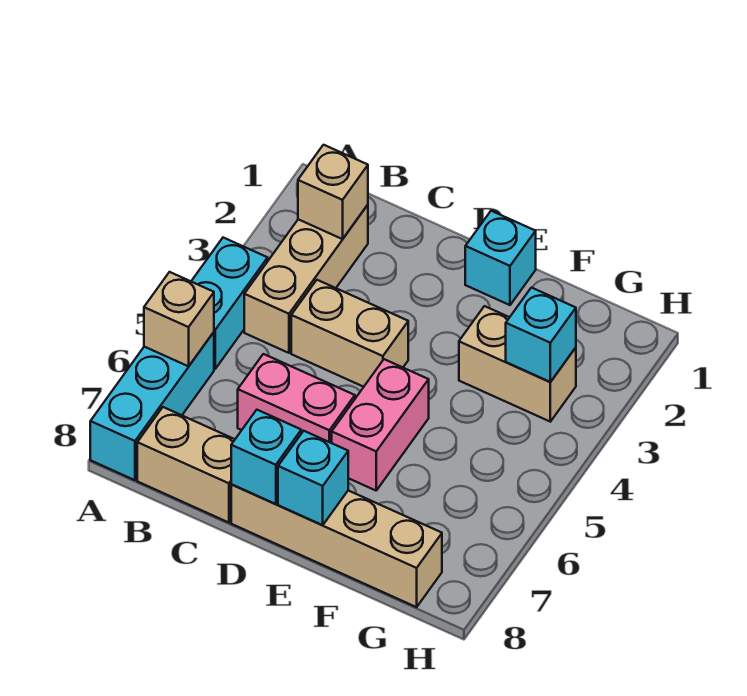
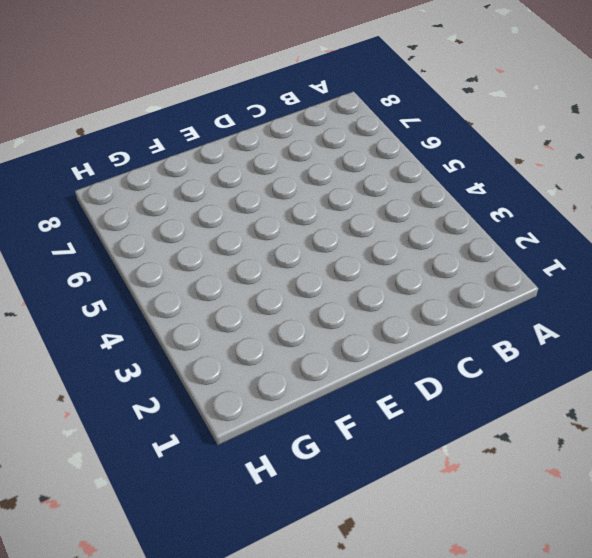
none -> cyan 1x2 brick [191,238,268,369]
none -> cyan 1x3 brick [90,332,214,480]
none -> tan 1x3 brick [244,205,368,353]

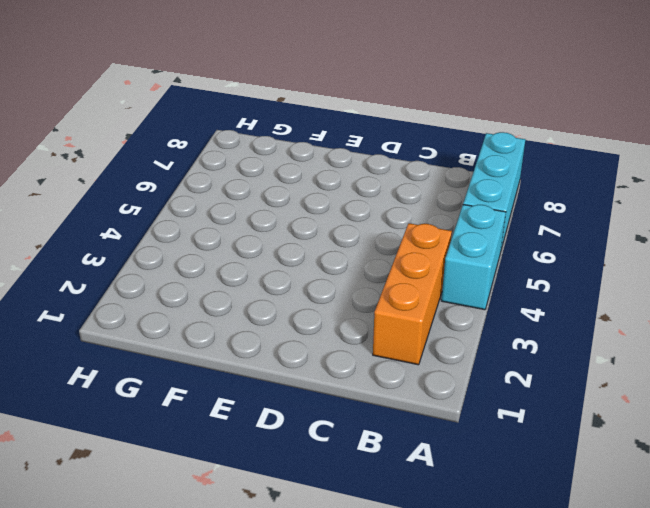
orange 1x3 brick [373,223,452,365] -> tan 1x3 brick [244,205,368,353]
none -> tan 1x2 brick [137,407,235,523]
none -> tan 1x2 brick [291,280,408,387]
none -> pink 1x2 brick [238,354,355,443]

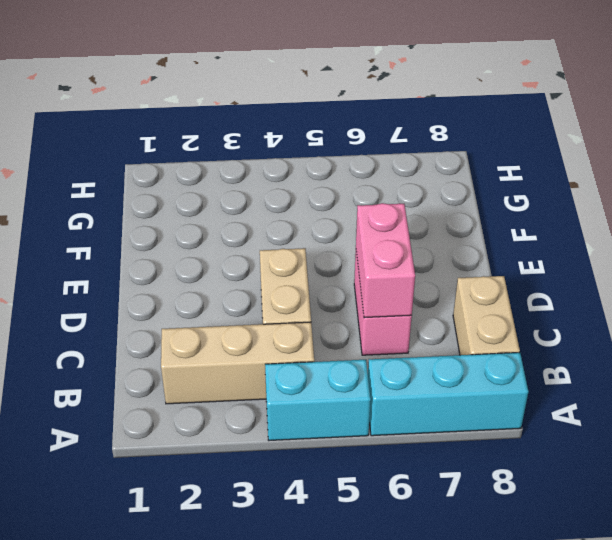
pink 1x2 brick [356,203,415,318] -> pink 1x2 brick turned to [332,359,429,490]
none -> tan 1x4 brick [231,485,442,607]
none -> cyan 1x1 brick [465,211,536,305]
none -> tan 1x2 brick [459,306,576,422]

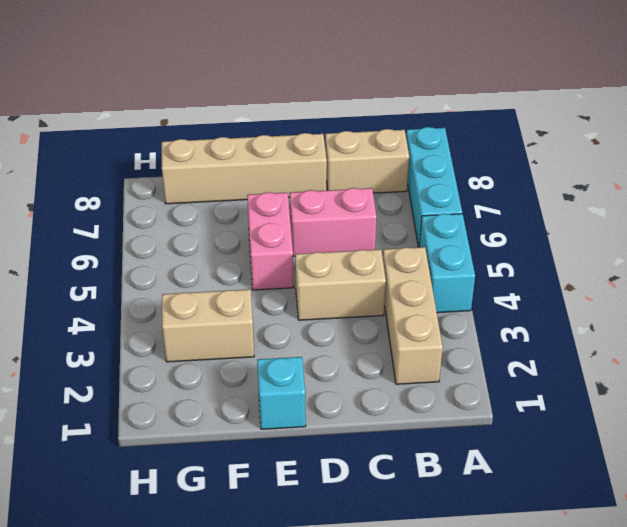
none -> tan 1x1 brick [144,272,214,366]
none -> tan 1x1 brick [298,145,368,239]
none -> cyan 1x1 brick [231,410,301,504]

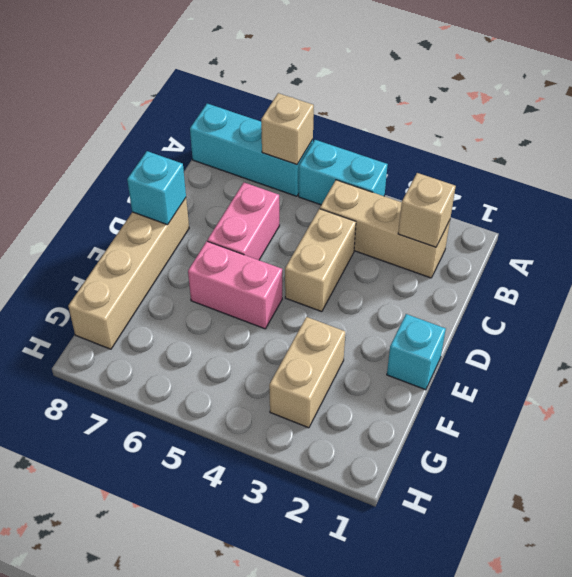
none -> tan 1x2 brick [137,407,235,523]
none -> cyan 1x1 brick [278,431,348,525]
none -> cyan 1x1 brick [506,288,576,382]

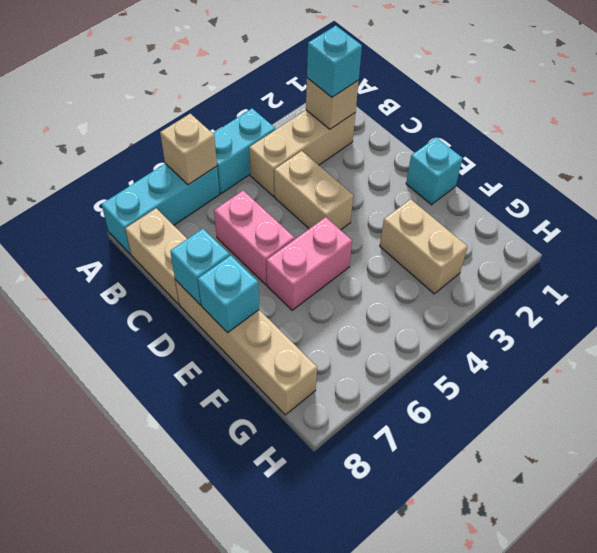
cyan 1x1 brick [307,26,362,97] -> cyan 1x1 brick moved to [506,288,576,382]

